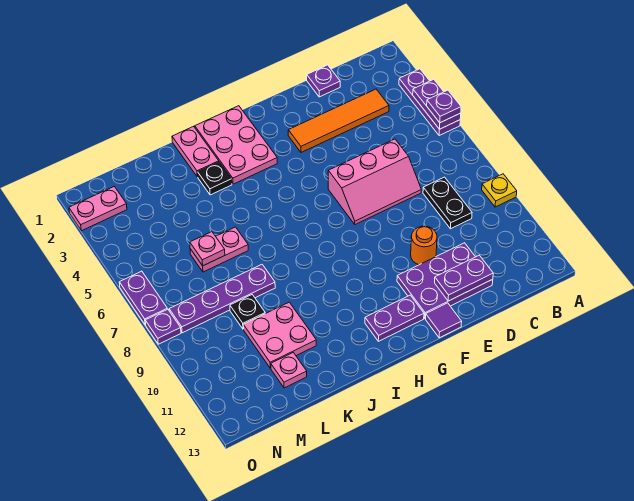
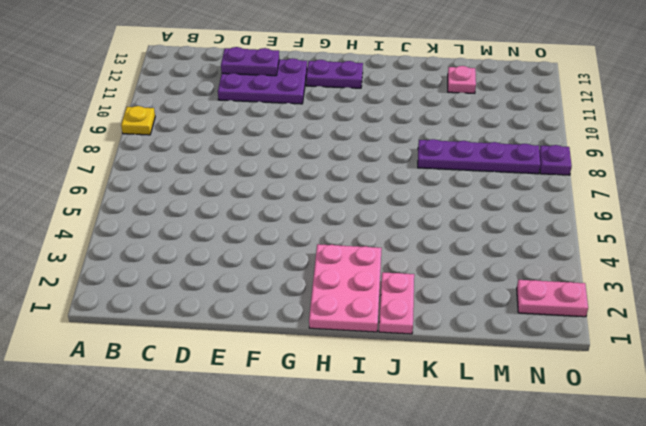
none -> purple 1x3 plate [399,69,460,136]
none -> orange 1x4 tile [288,89,389,152]
none -> black 1x2 plate [423,177,472,229]

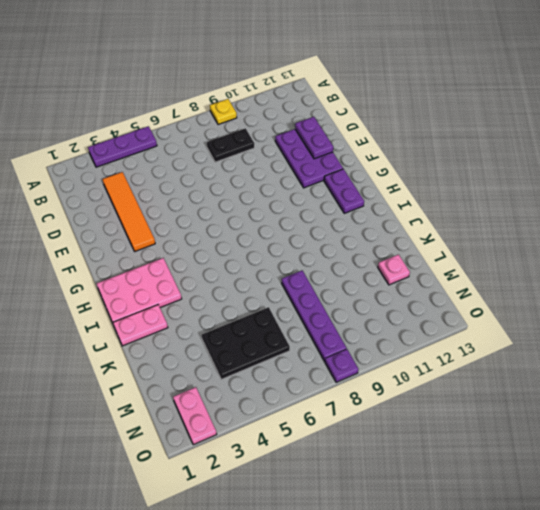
black 2x3 plate [202,307,290,379] -> pink 1x2 plate [190,227,248,272]
none -> purple 1x1 plate [307,65,340,97]
none -> pink 2x3 slope [328,139,421,224]
none -> orange 1x1 round brick [411,226,437,265]

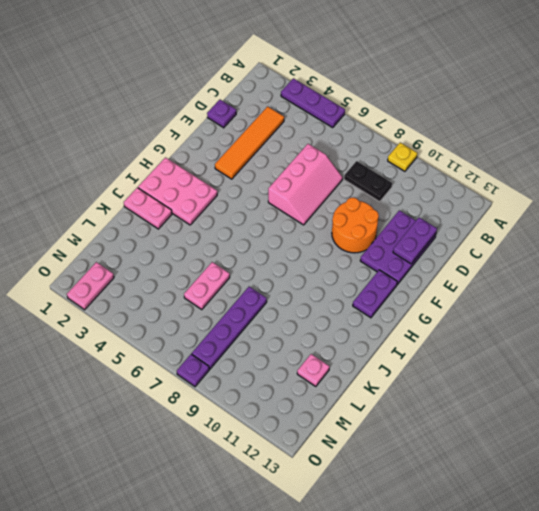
orange 2x2 round brick [332,197,379,253] -> orange 1x1 round brick [411,226,437,265]
none -> purple 1x1 tile [426,303,462,338]
none -> black 1x1 plate [198,162,232,195]
none -> pink 2x2 plate [243,302,316,368]

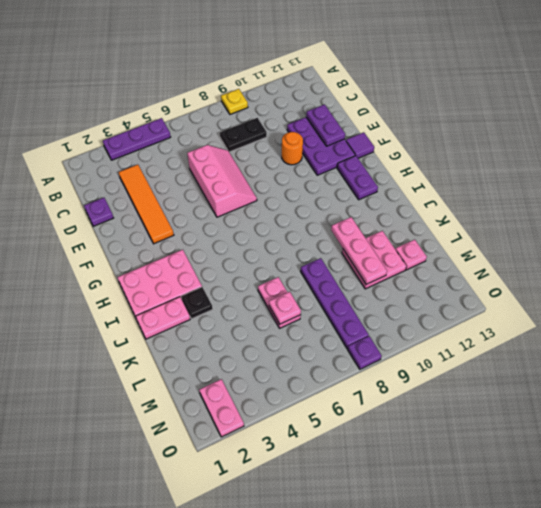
pink 1x3 plate [331,217,387,284] -> none
none -> black 1x1 plate [230,295,265,329]
none -> purple 1x2 plate [119,271,167,325]
none -> purple 1x2 plate [413,79,461,129]

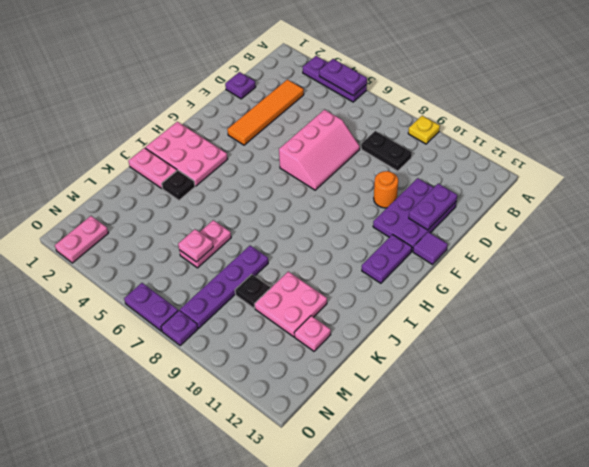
none -> purple 1x1 plate [427,90,461,123]

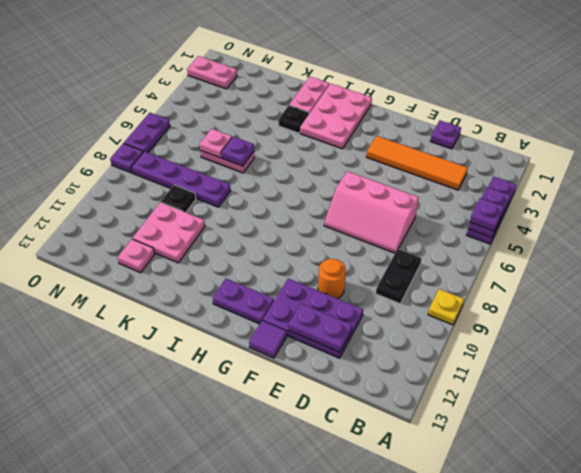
purple 1x1 plate [221,137,254,166] -> none

